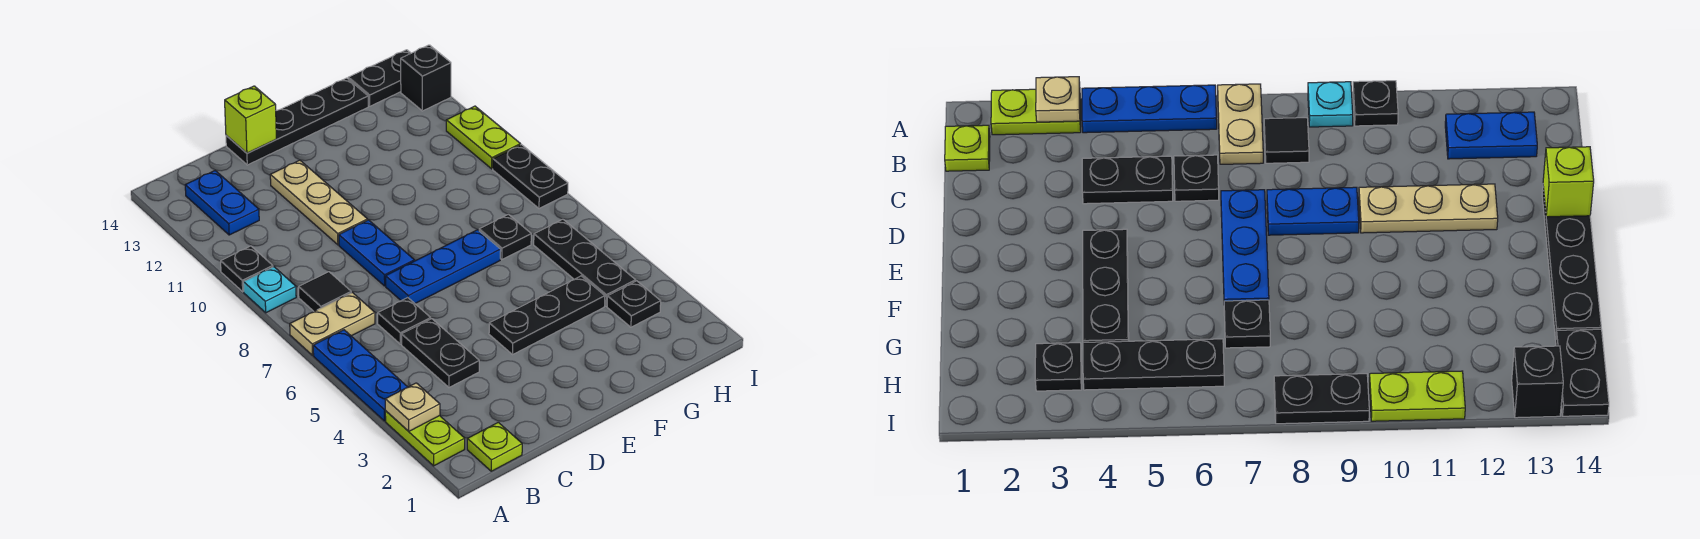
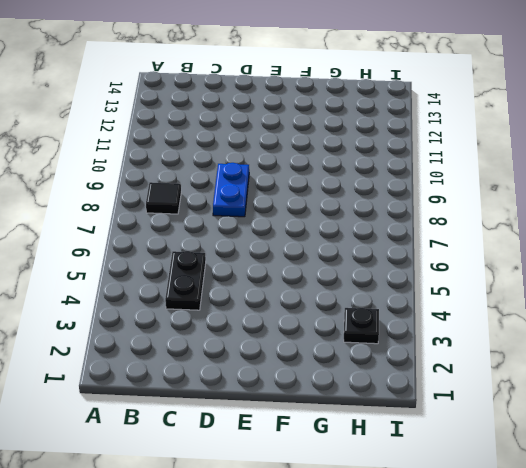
none -> lime 1x2 plate [385,411,465,466]
none -> blue 1x3 plate [313,330,408,421]
none -> tan 1x2 plate [290,292,375,355]

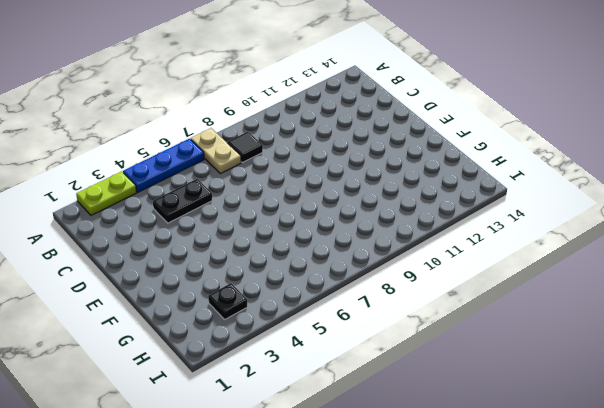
none -> cyan 1x1 plate [243,267,296,313]
none -> black 1x1 plate [221,246,273,292]
none -> lime 1x1 plate [467,422,522,471]

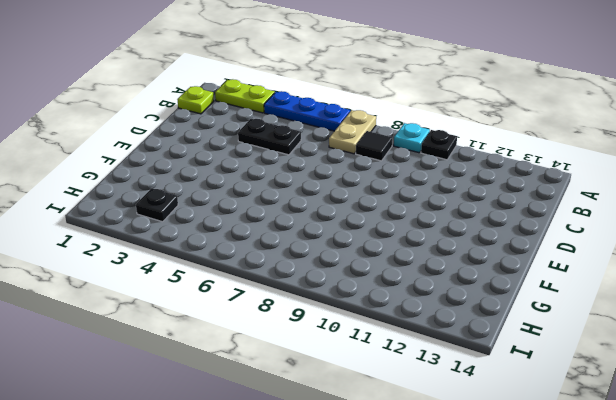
none -> blue 1x2 plate [185,171,259,235]
none -> black 1x1 plate [378,298,431,344]
none -> blue 1x3 plate [386,230,501,303]

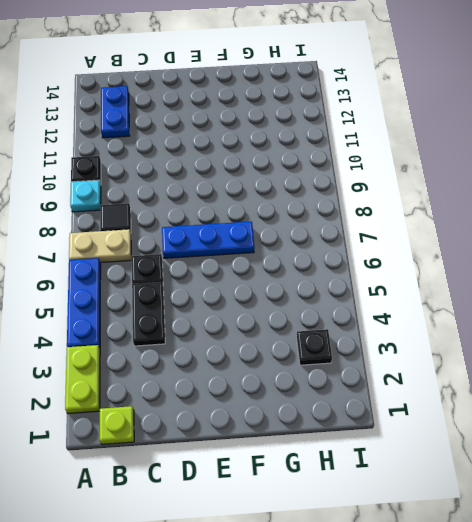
none -> blue 1x2 plate [339,220,414,286]
none -> tan 1x3 plate [270,160,368,245]
none -> black 1x4 plate [226,78,368,165]

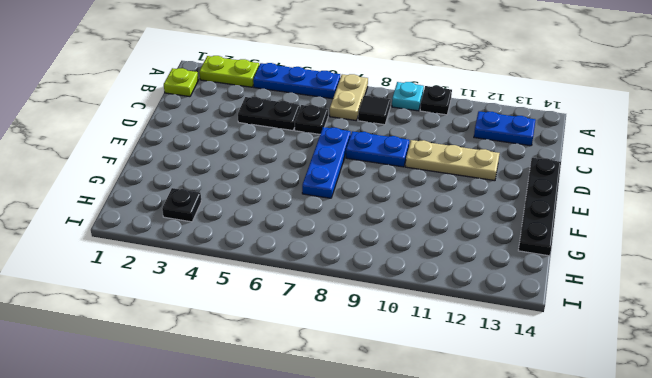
none -> black 1x3 plate [489,276,605,354]
none -> black 1x1 plate [479,214,531,260]
none -> black 1x3 plate [534,219,636,306]

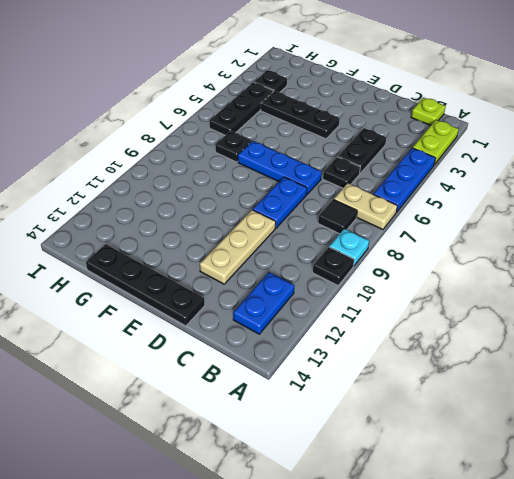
none -> black 1x2 plate [348,50,411,106]
none -> black 1x2 plate [493,145,568,209]
none -> lime 1x2 plate [446,106,520,169]

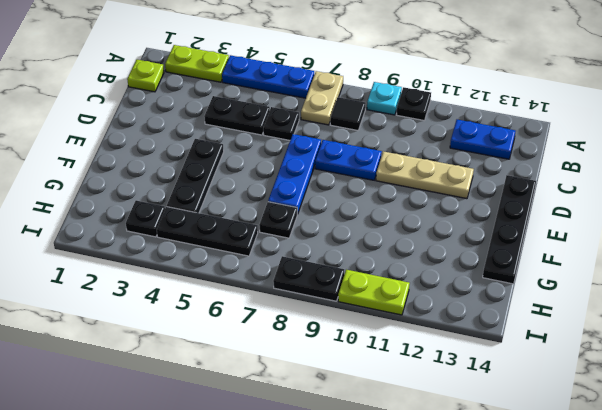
none -> black 1x2 plate [348,50,411,106]
none -> black 1x1 brick [401,45,451,111]
none -> tan 1x1 plate [385,383,440,431]

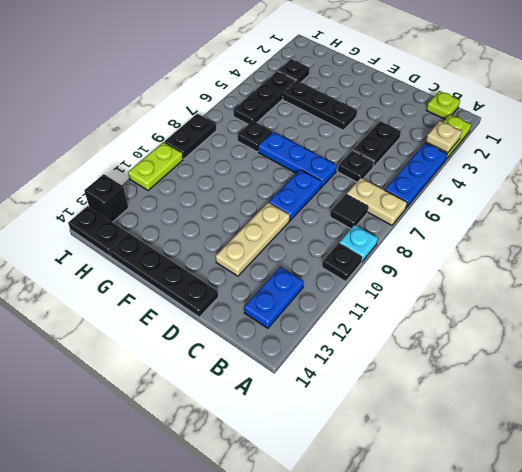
none -> lime 1x1 brick [225,86,276,153]

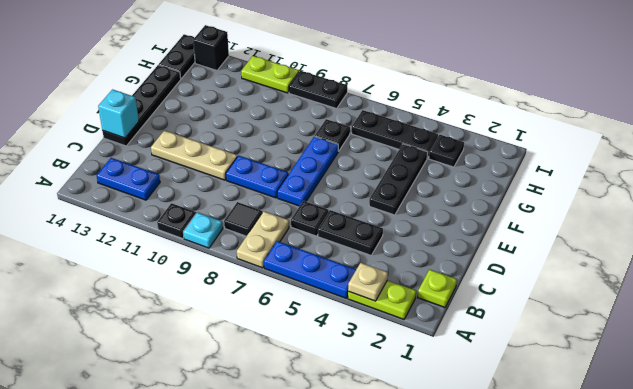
cyan 1x1 brick [98,90,139,138] -> lime 1x1 brick [225,86,276,153]

